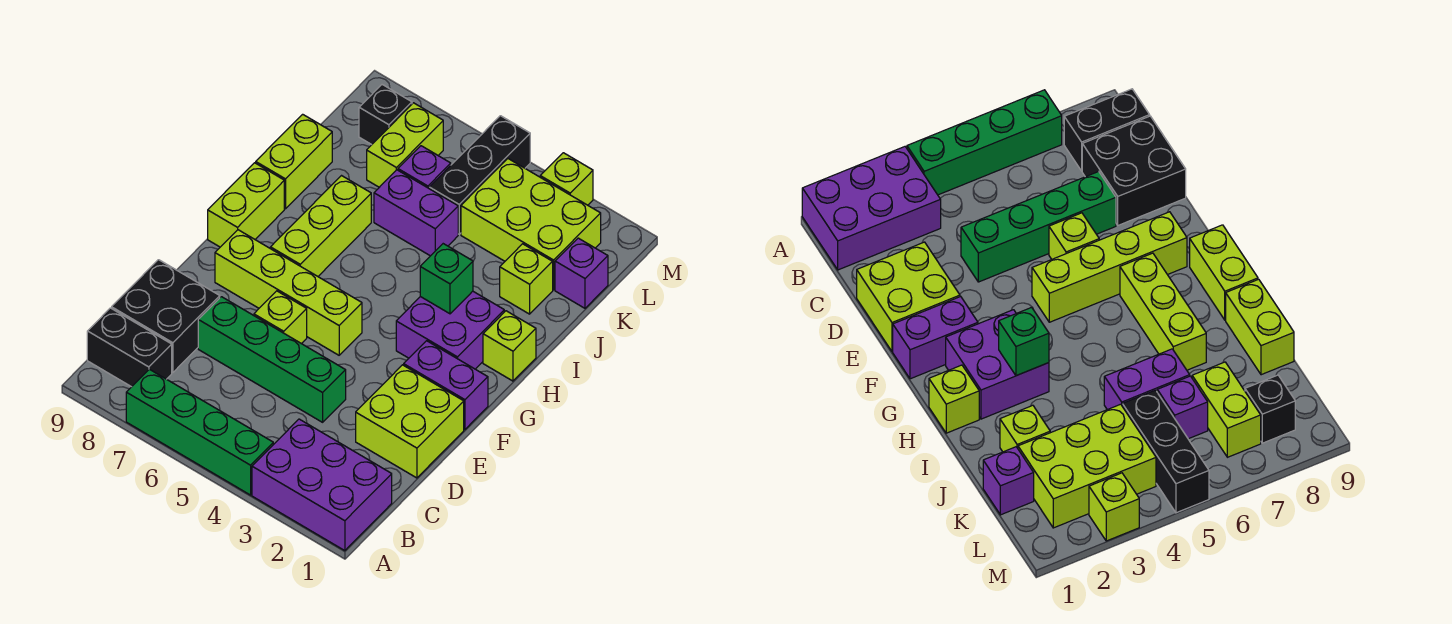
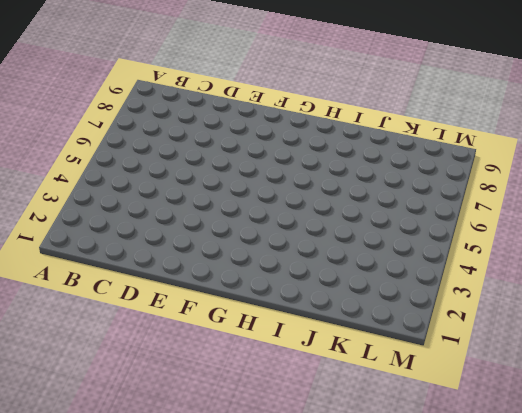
none -> purple 2x3 brick [252,419,392,551]
none -> green 1x4 brick [126,369,273,495]
none -> black 1x2 brick [87,308,172,387]

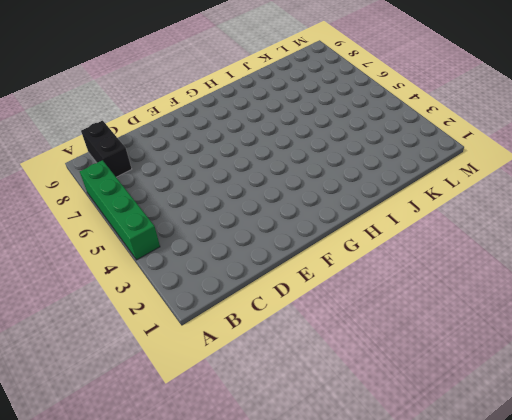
none -> purple 2x3 brick [252,419,392,551]
none -> black 2x2 brick [112,260,220,373]
none -> lime 2x2 brick [356,365,464,478]

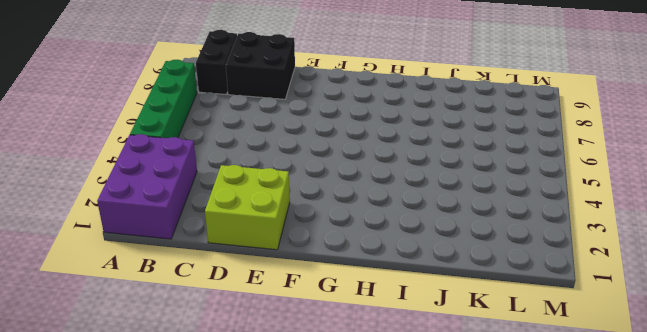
none -> green 1x4 brick [198,297,346,422]
none -> lime 1x1 brick [254,291,307,344]
none -> purple 1x2 brick [404,341,488,429]

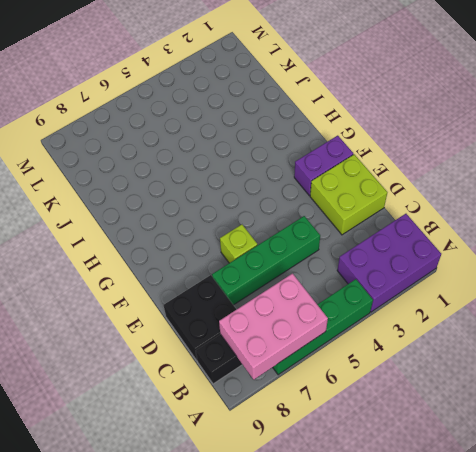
pink 2x3 brick [219,274,328,380] -> none
none -> lime 1x4 brick [215,230,362,355]
none -> purple 2x2 brick [396,291,504,369]
none -> lime 1x3 brick [270,176,371,276]

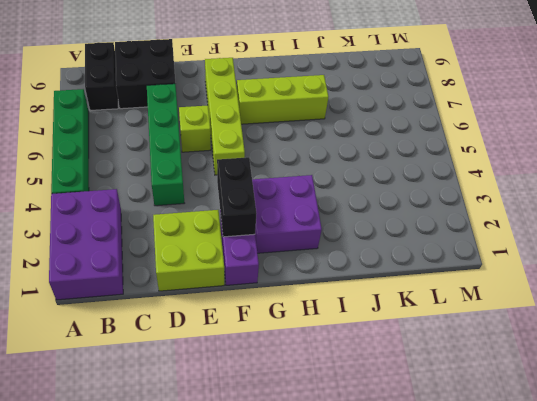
black 1x2 brick [217,157,256,237] -> none
none -> lime 1x2 brick [208,163,284,247]
none -> lime 1x1 brick [483,311,536,381]
none -> lime 1x2 brick [256,114,332,209]

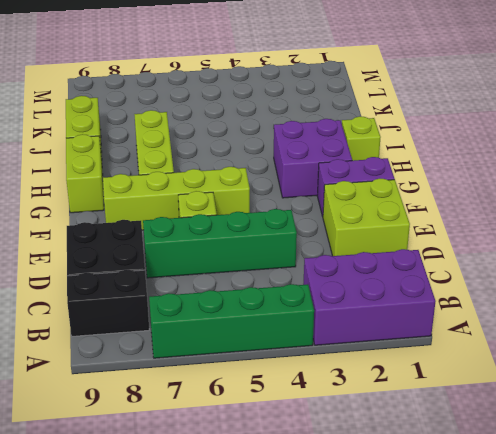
none -> lime 1x1 brick [500,244,553,314]
none -> purple 1x2 brick [374,170,458,256]
none -> purple 1x1 brick [555,238,608,308]

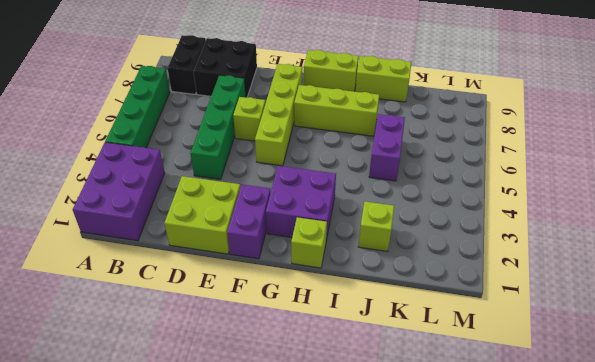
none -> purple 1x1 brick [555,238,608,308]
none -> lime 2x3 brick [461,159,601,290]
none -> black 1x3 brick [429,116,530,234]

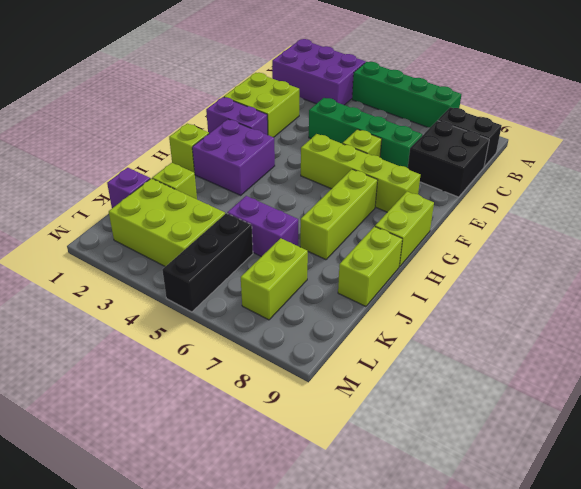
none -> purple 1x1 brick [398,146,451,188]
none -> black 1x1 brick [359,85,412,145]
none -> lime 1x1 brick [540,153,593,205]

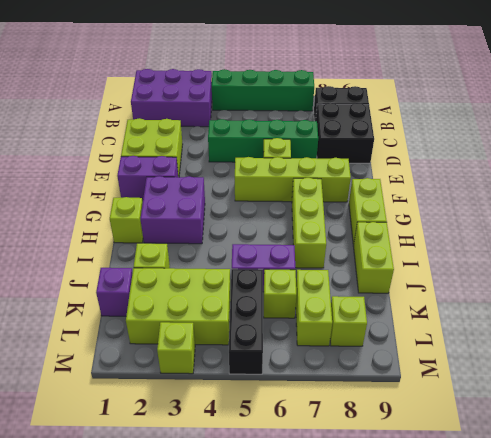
lime 1x1 brick [264,269,296,318] -> purple 1x1 brick [398,146,451,188]
lime 1x1 brick [330,296,367,346] -> black 1x1 brick [359,85,412,145]
none -> green 1x1 brick [420,244,473,314]

